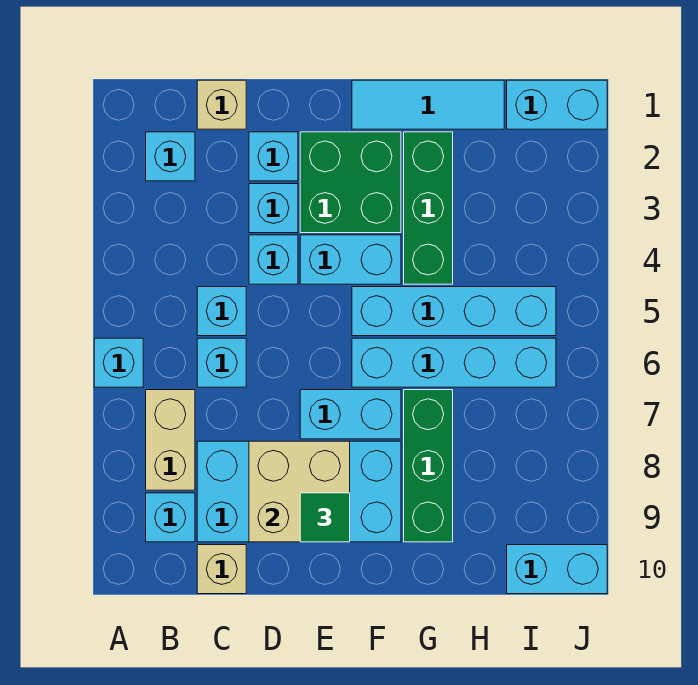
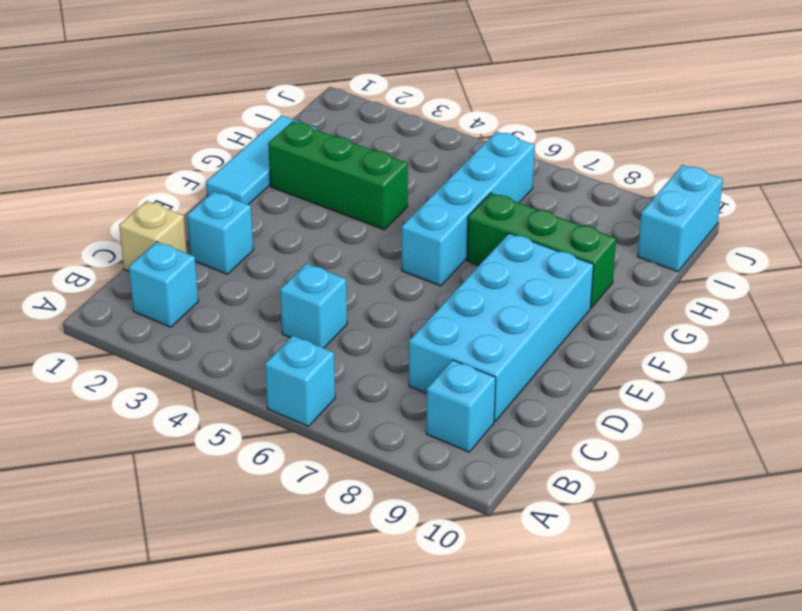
none -> tan 1x2 brick [146,390,195,490]
none -> cyan 1x1 brick [197,338,246,387]
none -> tan 1x1 brick [197,545,246,594]

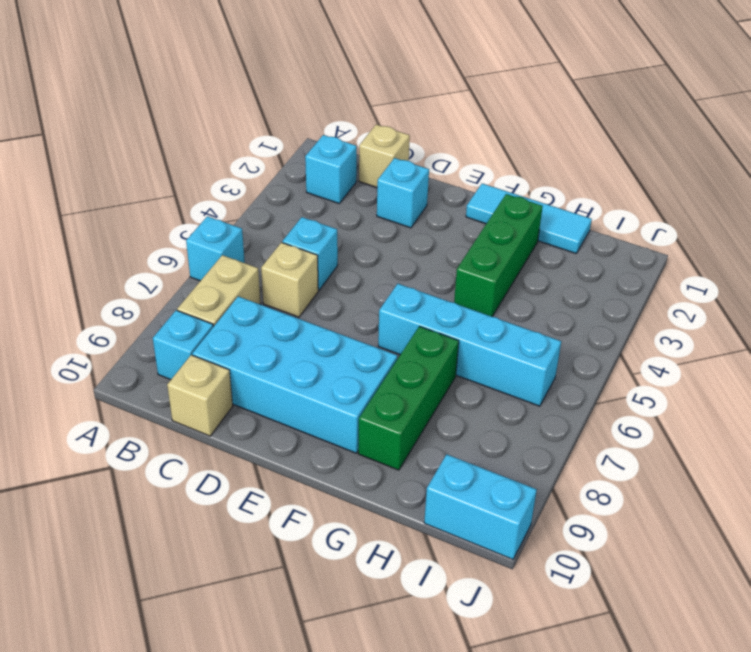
tan 1x1 brick [261,243,318,317] -> cyan 1x1 brick [197,338,246,387]
none -> cyan 1x1 brick [249,184,298,233]
none -> cyan 1x1 brick [249,235,298,284]
none -> green 2x2 brick [300,132,401,233]

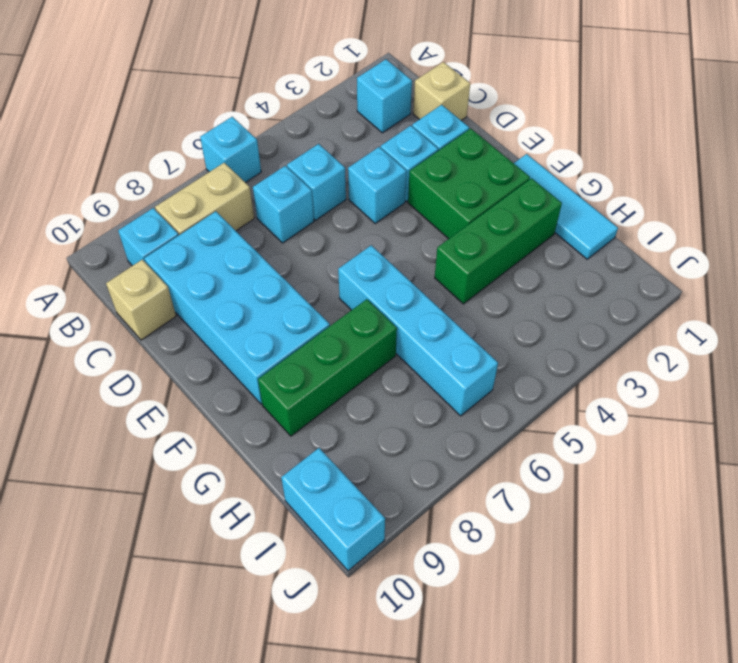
none -> cyan 1x2 brick [300,235,401,284]
none -> cyan 1x2 brick [300,390,401,439]
none -> cyan 1x4 brick [352,287,556,336]

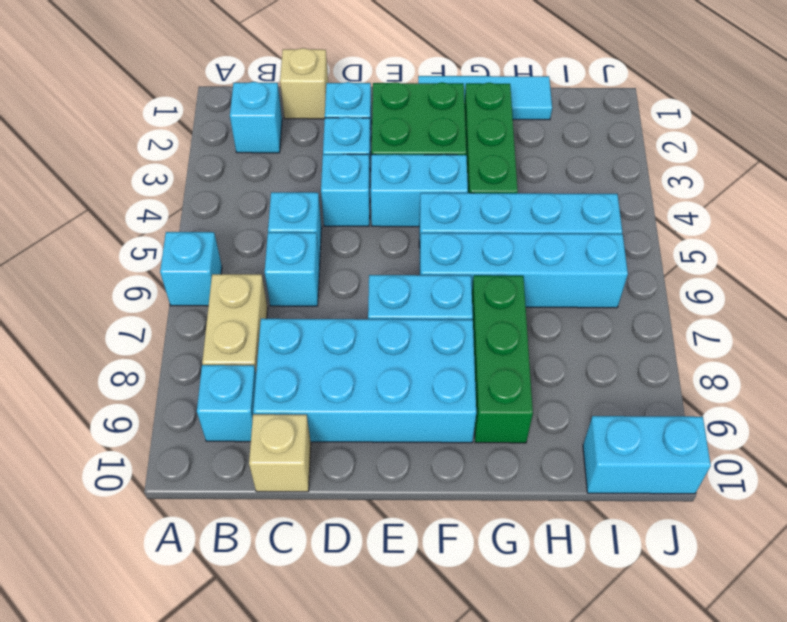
none -> cyan 1x2 brick [507,80,607,129]
none -> tan 2x2 brick [249,441,350,542]
none -> green 1x1 tile [300,493,350,542]

